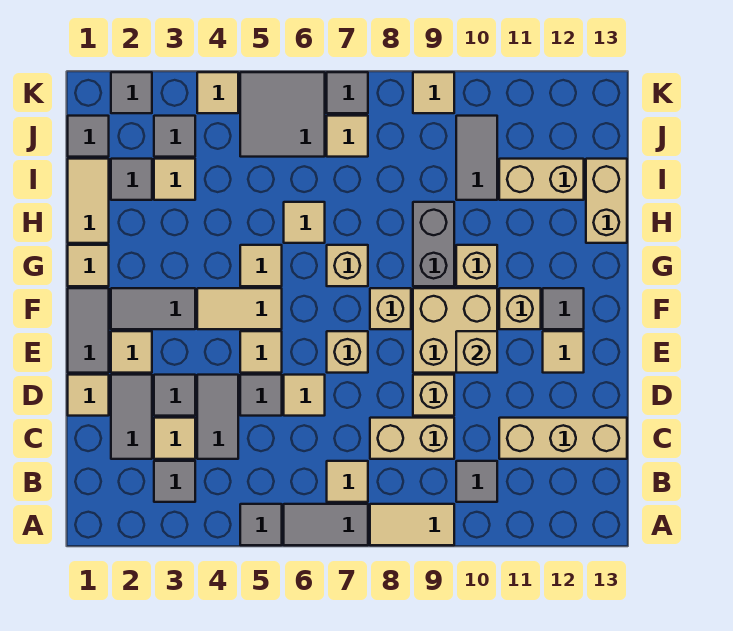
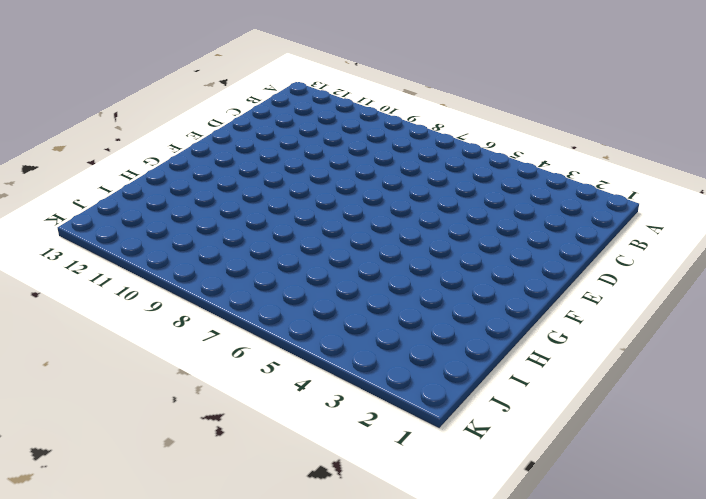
none -> grey 1x1 tile [240,504,282,545]
none -> grey 1x2 tile [284,504,368,545]
none -> tan 1x2 tile [370,504,454,545]
none -> grey 1x1 tile [154,461,195,502]

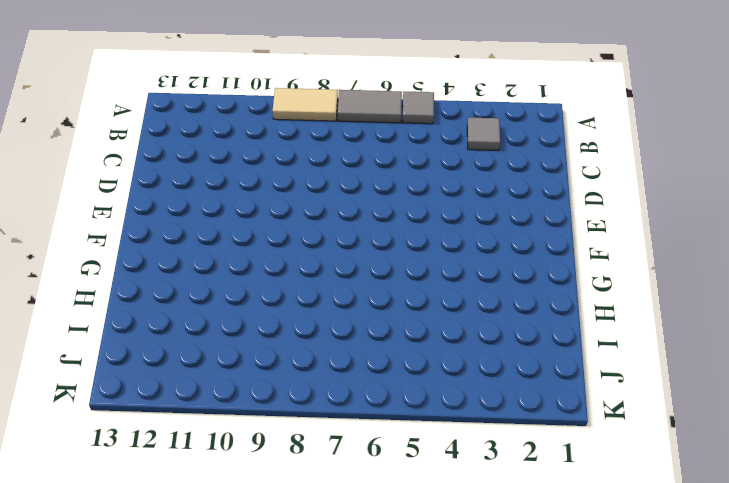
none -> tan 1x1 tile [327,461,368,502]
none -> grey 1x1 tile [456,461,497,502]
none -> grey 1x2 tile [111,375,152,459]
none -> tan 1x1 tile [154,418,195,459]

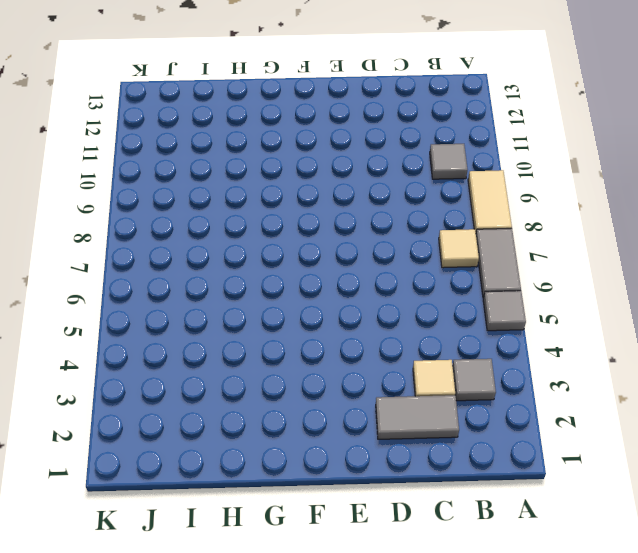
none -> grey 1x2 tile [197,375,238,459]
none -> tan 1x2 brick [370,418,454,459]
none -> tan 1x3 brick [499,418,627,459]
none -> tan 1x1 tile [68,375,109,416]

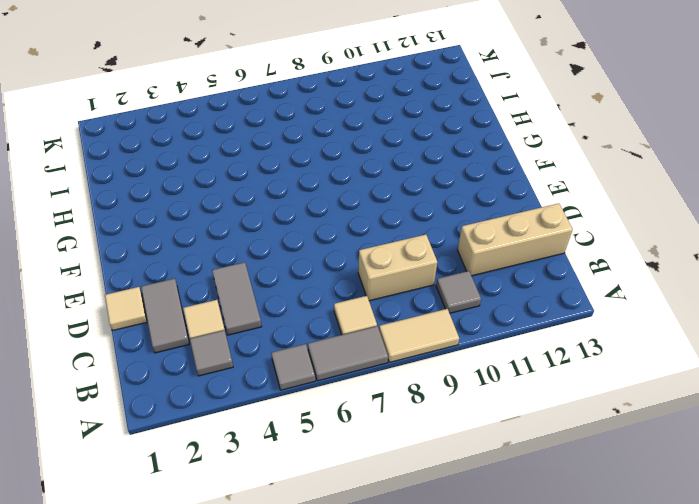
none -> grey 1x1 tile [154,375,195,416]
none -> grey 1x1 tile [240,375,282,416]
none -> tan 1x1 tile [284,375,325,416]
none -> tan 1x1 brick [413,375,454,416]

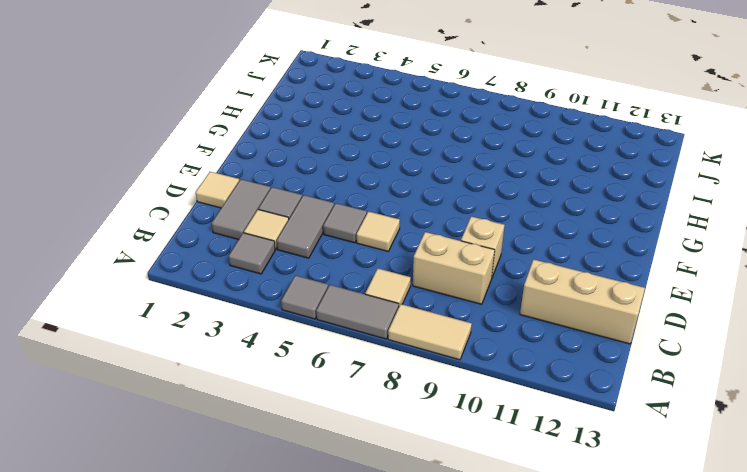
none -> grey 1x1 tile [456,461,497,502]
none -> grey 1x2 tile [68,288,109,373]
none -> tan 1x1 tile [111,331,152,373]
none -> tan 1x1 tile [240,331,282,373]

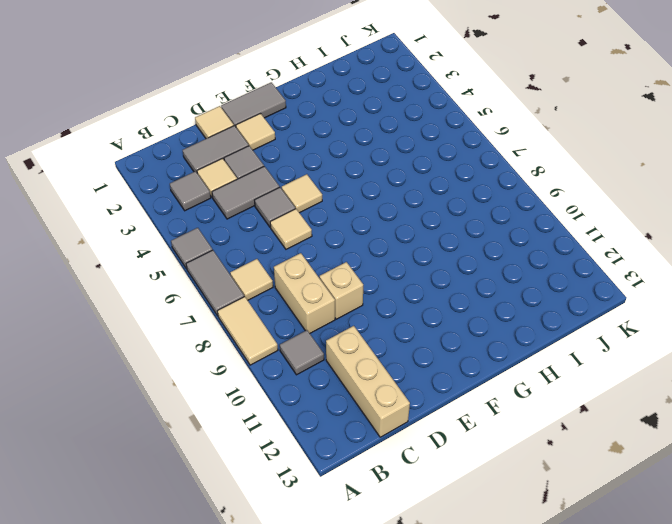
none -> tan 1x1 brick [327,331,368,373]
none -> tan 2x2 brick [413,288,497,373]
none -> tan 1x1 tile [543,331,584,373]
none -> grey 1x2 tile [111,288,195,329]

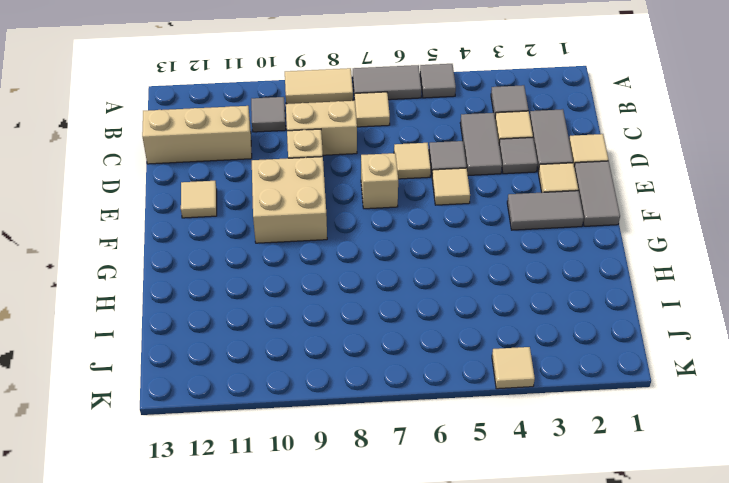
none -> tan 1x2 tile [197,288,282,329]
none -> tan 1x1 brick [370,288,411,329]
none -> tan 1x1 brick [499,288,541,329]
none -> grey 1x1 tile [543,288,584,329]

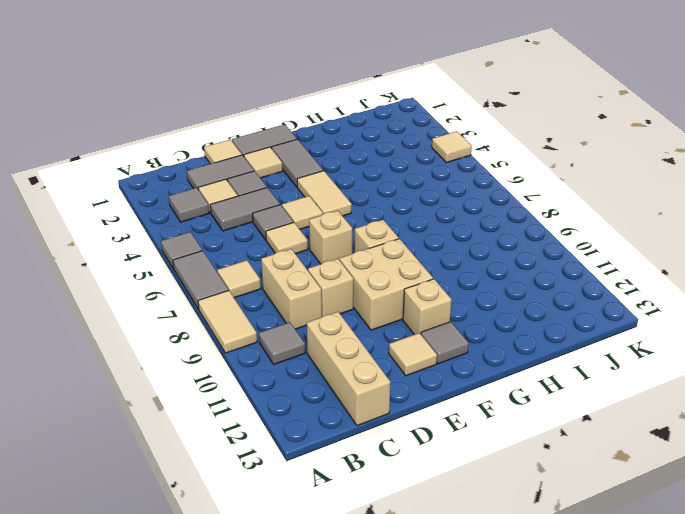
none -> tan 1x1 tile [68,245,109,286]
none -> tan 1x1 tile [240,245,282,286]
none -> tan 1x1 brick [327,245,368,286]
none -> grey 1x2 brick [413,202,454,286]

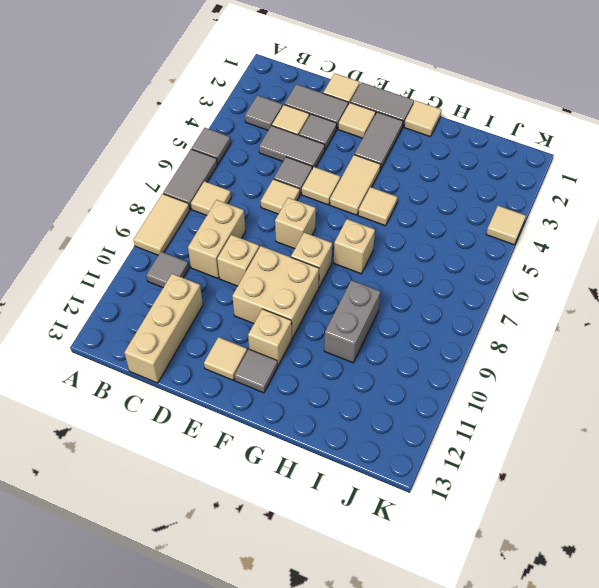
grey 1x2 brick [324,280,380,363] -> grey 1x2 brick turned to [413,202,454,286]
none -> tan 1x1 brick [456,245,497,286]
none -> tan 1x2 tile [68,159,109,243]
none -> tan 1x1 tile [284,202,325,243]
none -> tan 1x2 brick [586,159,627,243]

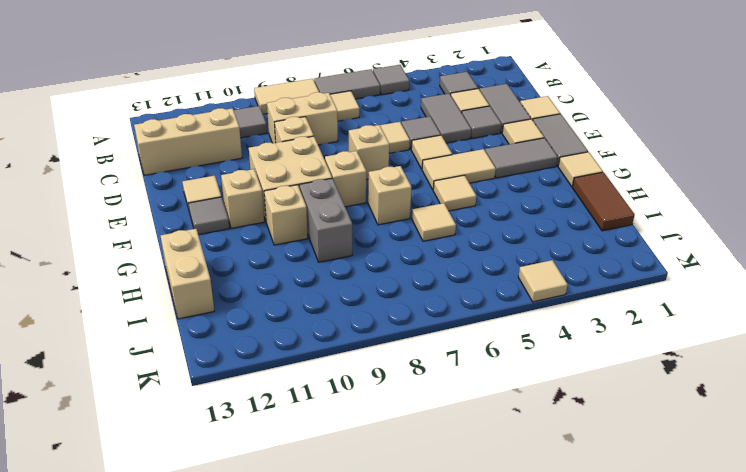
brown 1x2 tile [572,172,635,231] -> tan 1x2 tile [68,159,109,243]
none -> grey 1x1 tile [111,159,152,200]
none -> tan 1x1 tile [154,159,195,200]
none -> grey 1x2 tile [456,116,497,200]
none -> tan 1x2 brick [499,159,584,200]

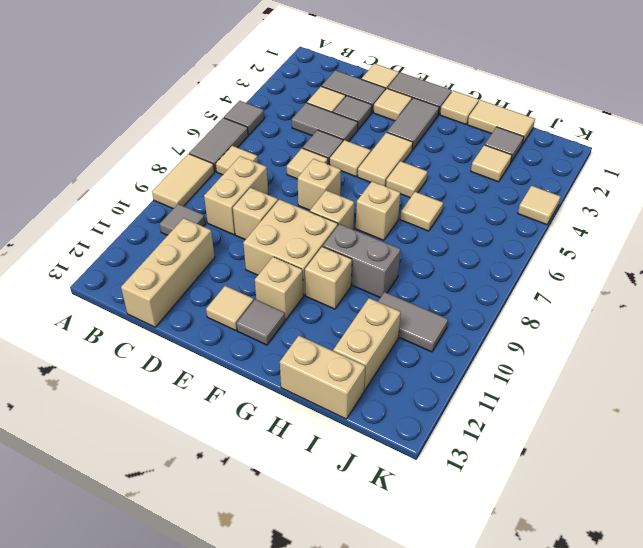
none -> grey 1x1 tile [154,461,195,502]
none -> grey 1x1 tile [68,116,109,157]
none -> grey 1x1 tile [154,116,195,157]
none -> grey 2x2 tile [240,72,325,157]

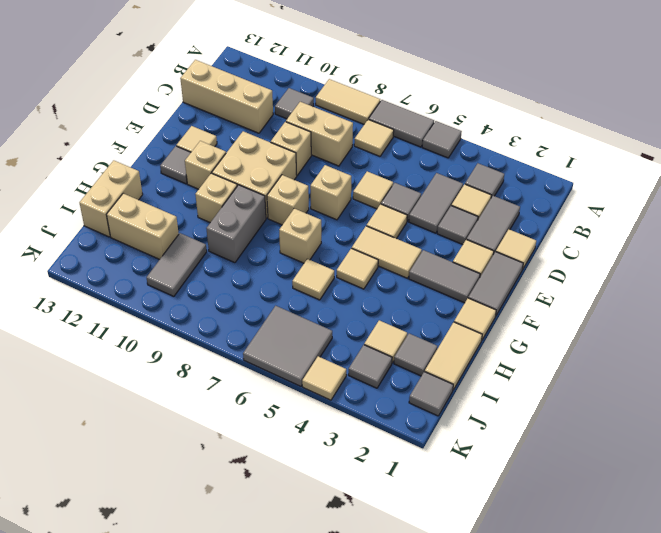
none -> tan 1x1 tile [327,116,368,157]
none -> grey 1x1 tile [111,72,152,113]
none -> grey 1x1 tile [327,72,368,113]
none -> tan 1x1 tile [413,72,454,113]

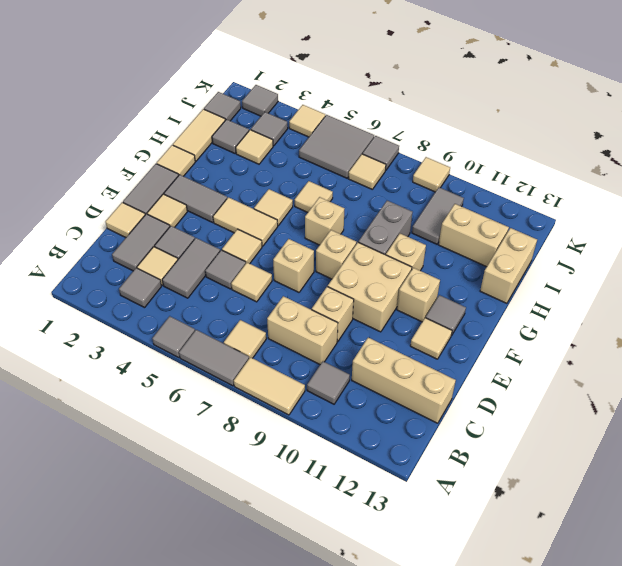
none -> tan 1x1 brick [456,331,497,373]

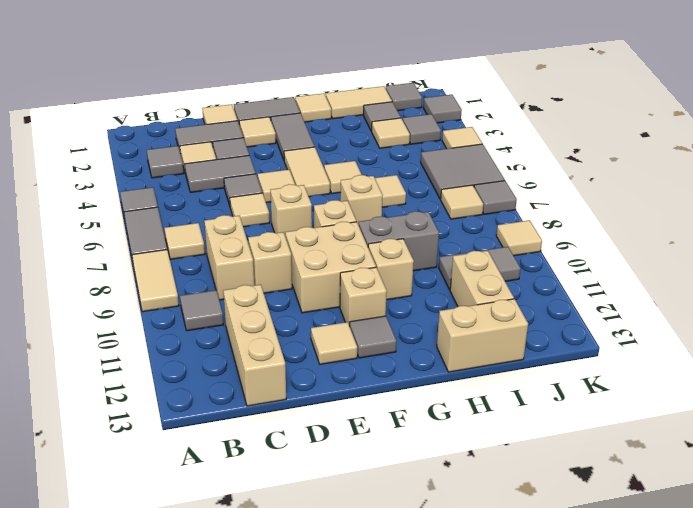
none -> tan 1x1 brick [456,331,497,373]

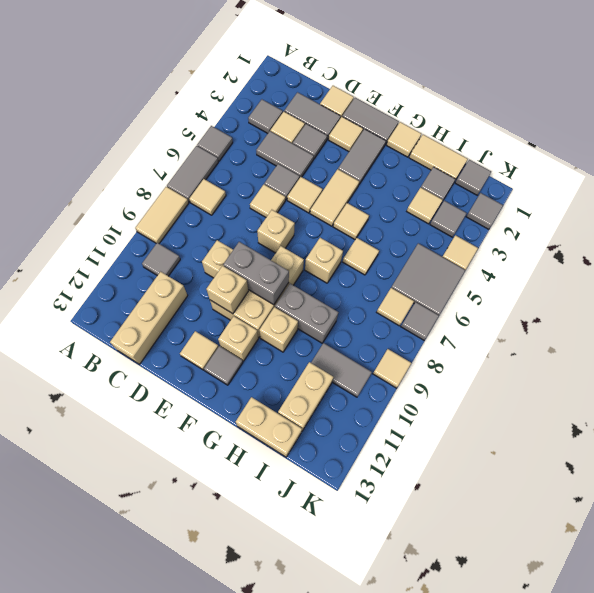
grey 1x2 brick [223,242,289,305] -> none
none -> tan 1x2 brick [370,418,454,459]

